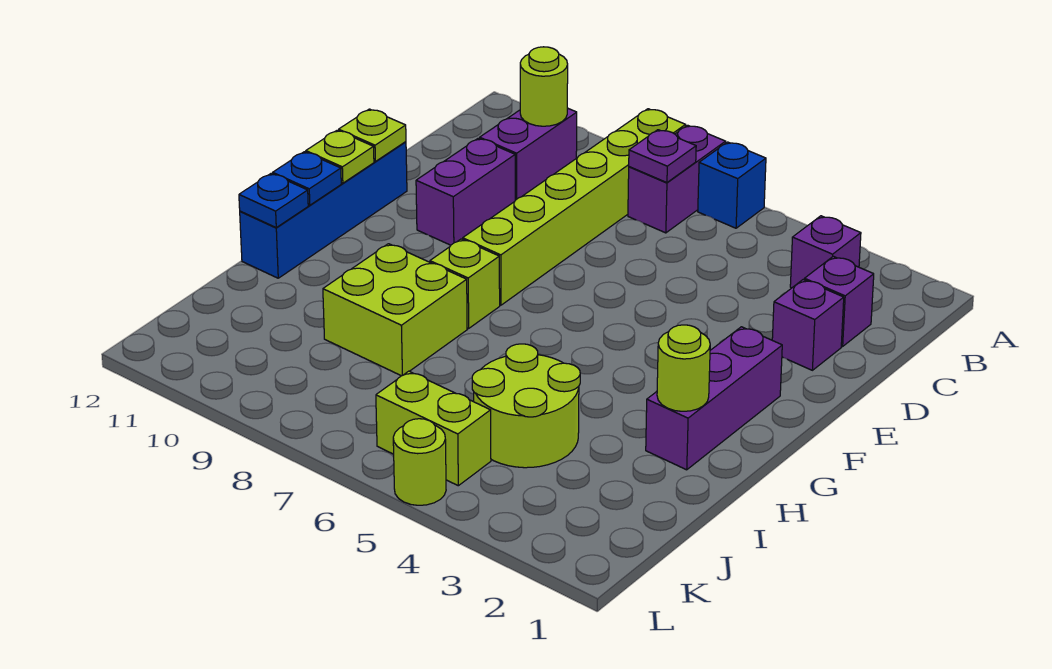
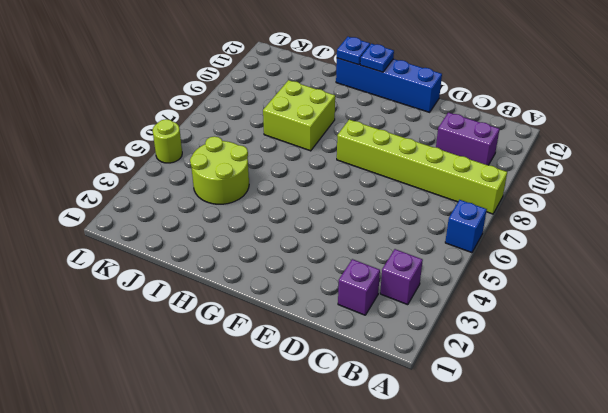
none -> purple 1x2 brick [628,125,726,233]
none -> purple 1x1 brick [772,280,844,370]
none -> purple 1x2 brick [416,138,515,245]

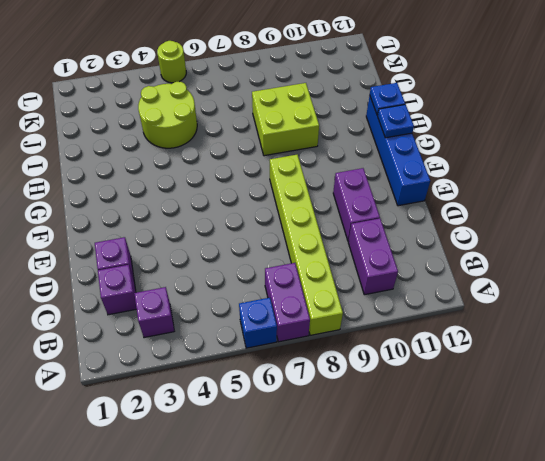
none -> purple 1x3 brick [646,327,782,470]
none -> lime 1x1 brick [430,239,500,328]
none -> lime 1x2 brick [376,371,491,486]

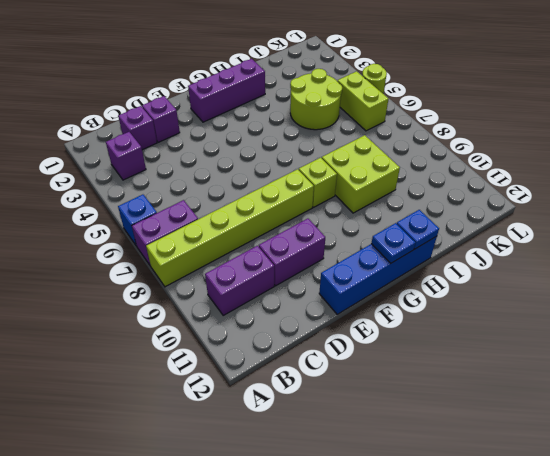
none -> purple 1x1 plate [629,130,696,183]
none -> lime 1x1 round brick [520,47,568,126]
none -> lime 1x1 plate [339,109,406,161]

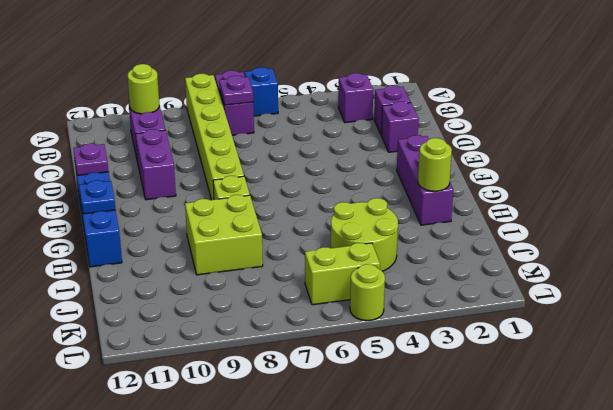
purple 1x1 plate [73,143,109,176] -> lime 1x1 plate [339,109,406,161]
none -> lime 1x1 plate [306,130,374,183]
none -> blue 1x1 plate [239,174,308,227]

